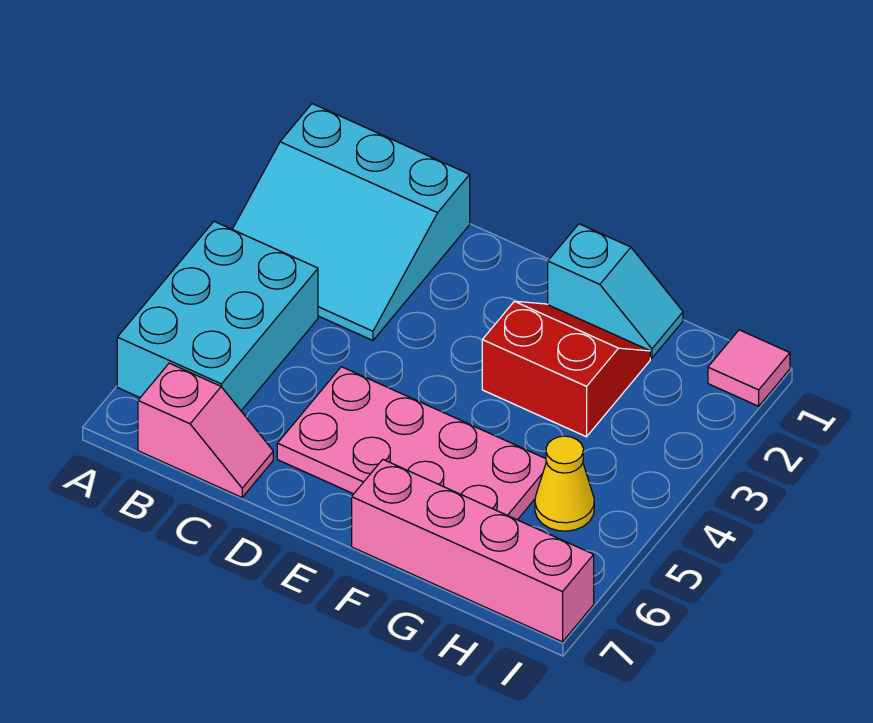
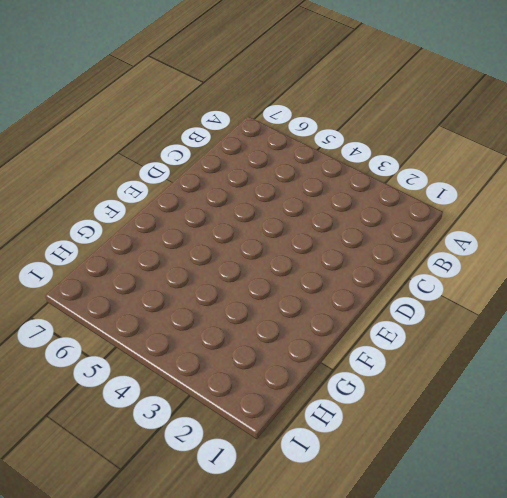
none -> cyan 3x3 slope [232,104,470,340]
none -> cyan 2x3 brick [117,221,318,410]

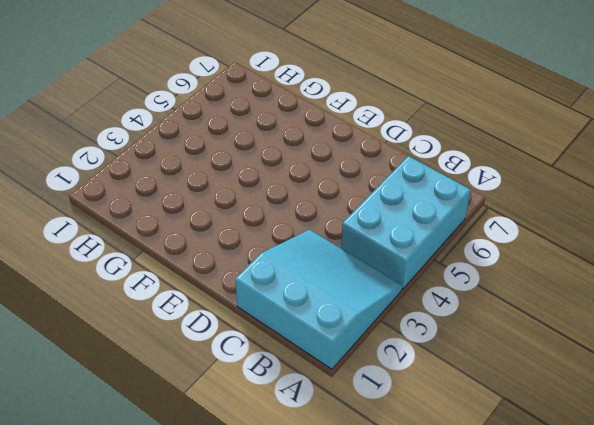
none -> pink 1x2 slope [138,363,273,497]
none -> pink 2x4 plate [277,367,546,520]

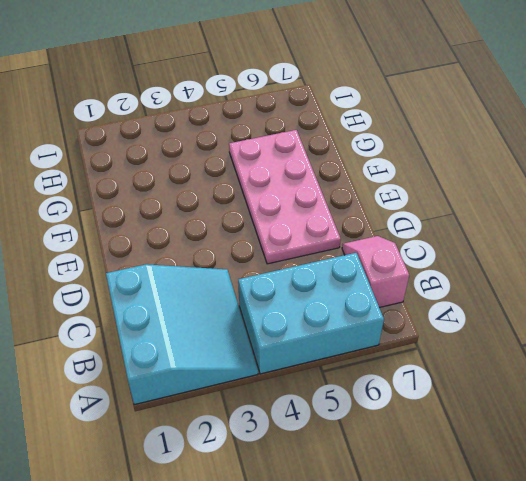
none -> cyan 1x2 slope [548,224,683,358]
none -> red 2x2 slope [482,301,650,437]

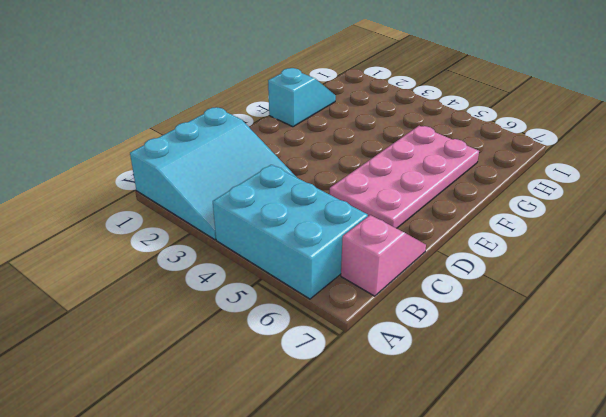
none -> red 2x2 slope [482,301,650,437]
none -> pink 1x4 brick [352,460,594,642]

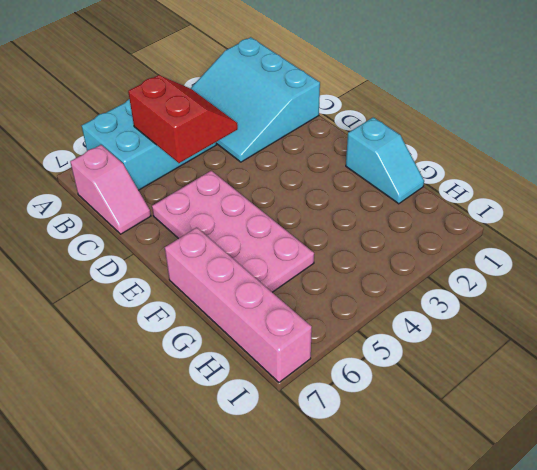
red 2x2 slope [128,75,238,163] -> red 2x2 slope moved to [482,301,650,437]
none -> yellow 1x1 cone [535,436,594,531]
none -> pink 1x1 tile [708,330,790,406]

